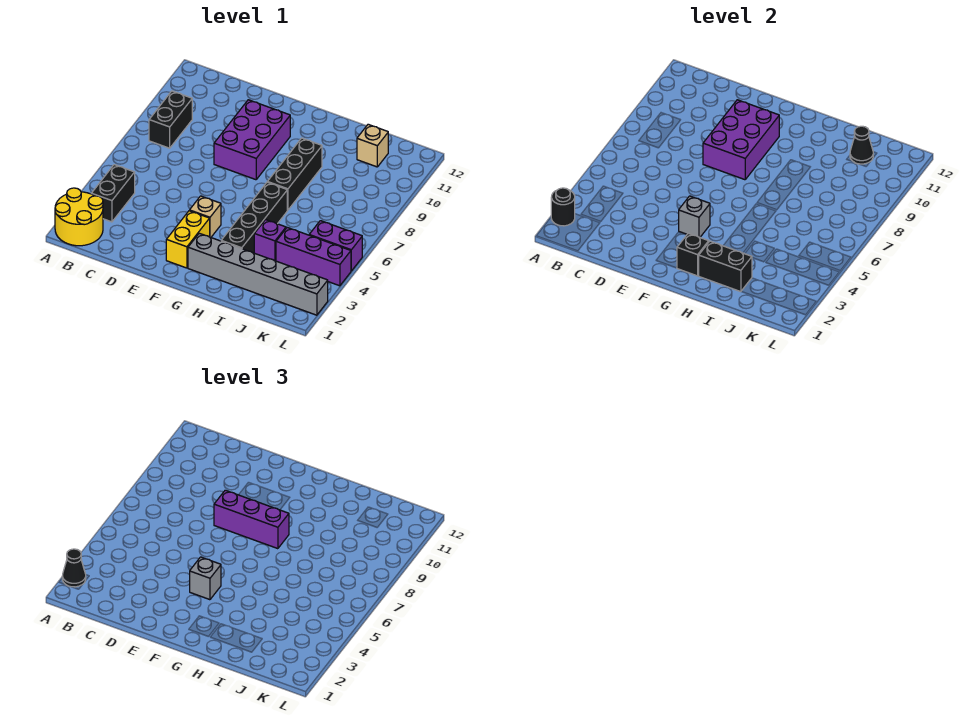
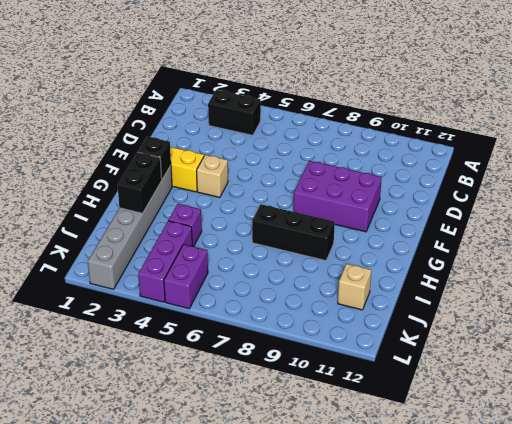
none -> yellow 2x2 round brick [55,188,103,246]
none -> black 1x2 brick [149,91,192,148]
none -> black 1x4 brick [221,182,287,253]

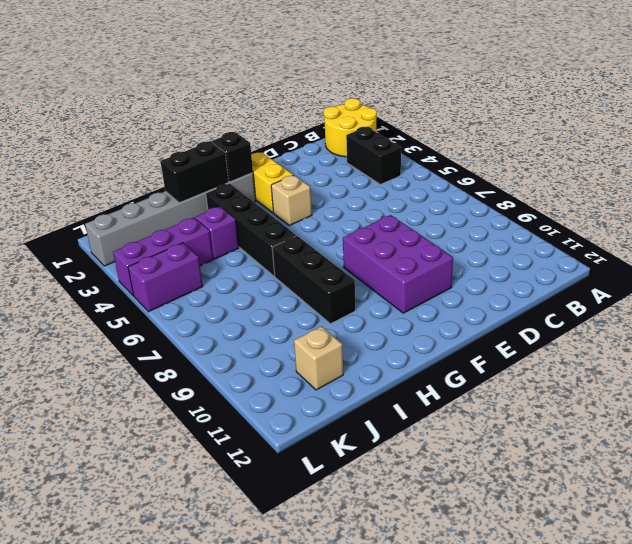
none -> black 1x2 brick [149,91,192,148]
none -> black 1x1 round brick [551,188,575,226]
none -> purple 2x3 brick [703,100,779,180]

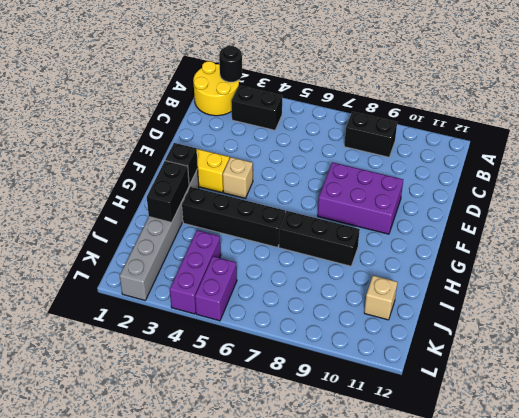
none -> purple 1x1 brick [254,220,286,261]
none -> purple 2x3 brick [703,100,779,180]
none -> grey 1x1 brick [679,196,710,237]

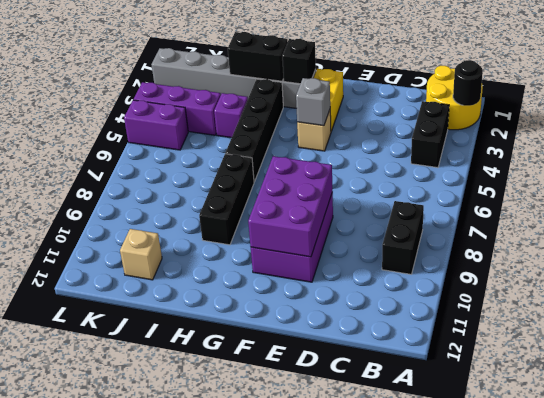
none -> black 1x1 cone [850,126,873,164]
none -> black 1x1 cone [62,549,86,587]
none -> purple 1x3 brick [214,490,289,549]

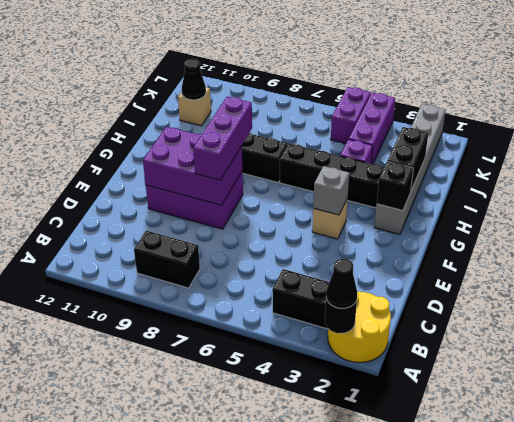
none -> yellow 1x2 brick [166,211,210,268]
none -> grey 1x1 brick [190,557,221,600]

